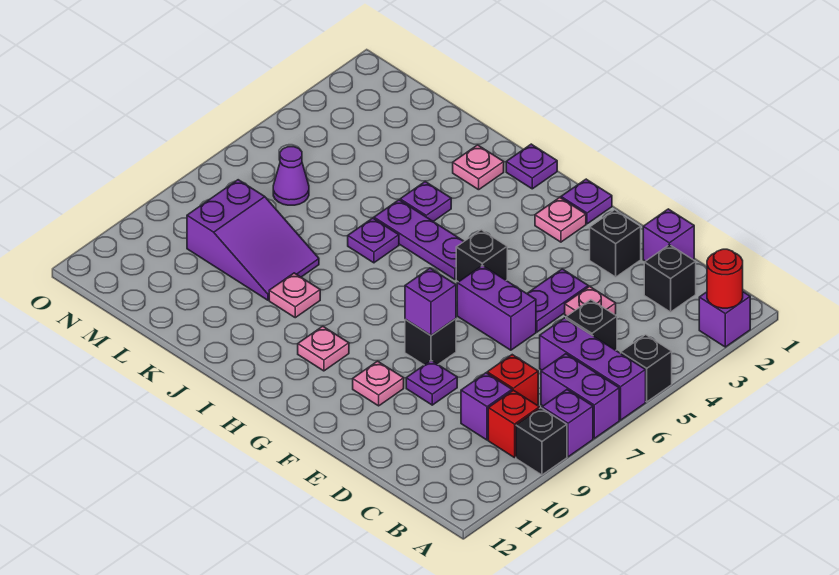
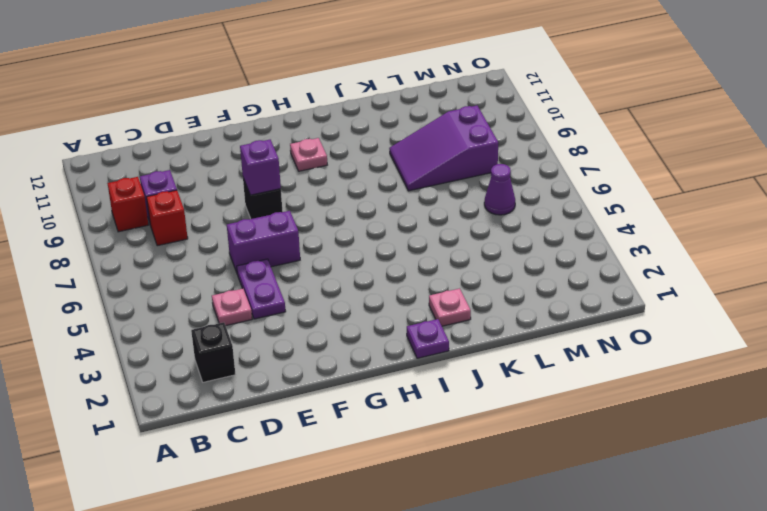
none -> purple 1x1 brick [699,292,750,347]
none -> black 1x1 brick [621,335,672,402]
none -> purple 1x3 brick [540,318,646,420]
none -> purple 1x2 brick [541,354,619,438]

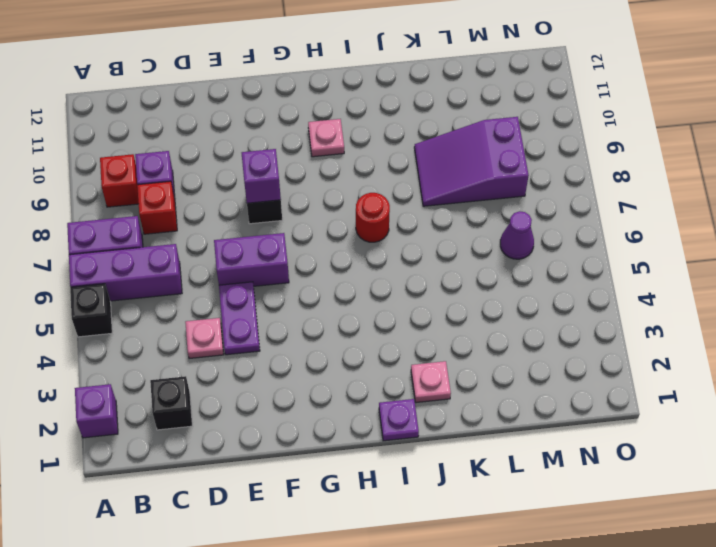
red 1x1 round brick [356,193,390,242] -> red 1x1 round brick moved to [707,249,743,308]
none -> purple 1x1 brick [542,390,593,457]
none -> black 1x1 brick [516,408,567,475]
none -> black 1x1 brick [566,300,617,350]
none -> purple 1x1 brick [643,209,694,261]

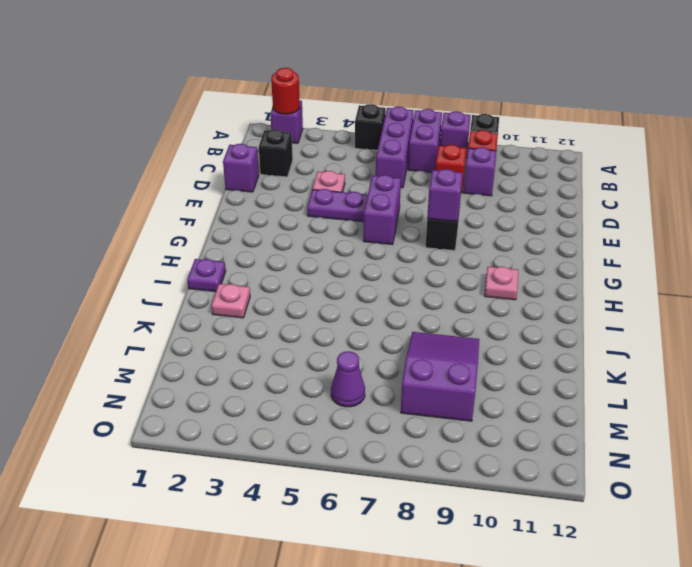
none -> black 1x1 brick [566,300,617,350]
none -> black 1x1 brick [590,210,641,277]
none -> purple 1x1 plate [406,361,457,405]
none -> pink 1x1 plate [353,361,404,406]

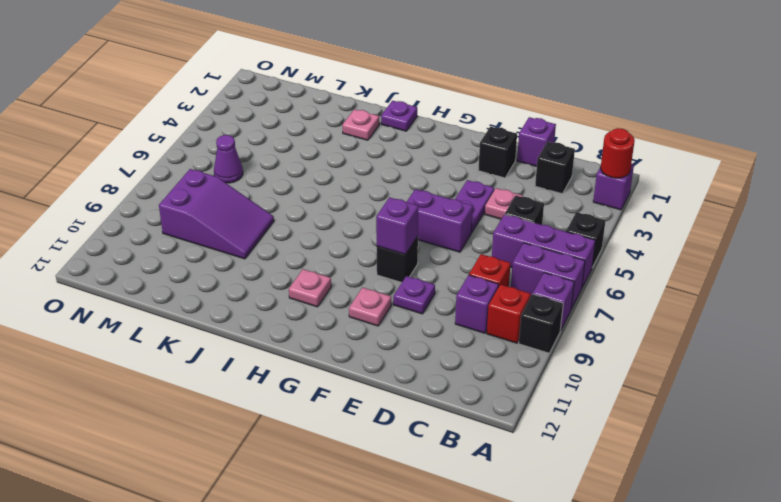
none -> purple 1x1 plate [561,179,612,224]
none -> pink 1x1 plate [535,198,586,242]
none -> black 1x1 brick [456,230,507,282]
none -> purple 1x3 plate [374,200,464,279]

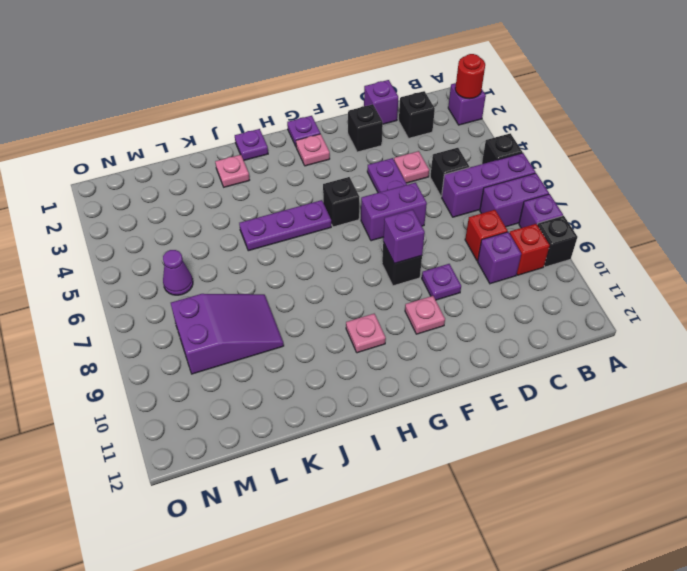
none -> purple 1x1 plate [400,182,451,222]
none -> purple 1x1 plate [348,218,399,263]
none -> pink 1x1 plate [269,273,320,318]

